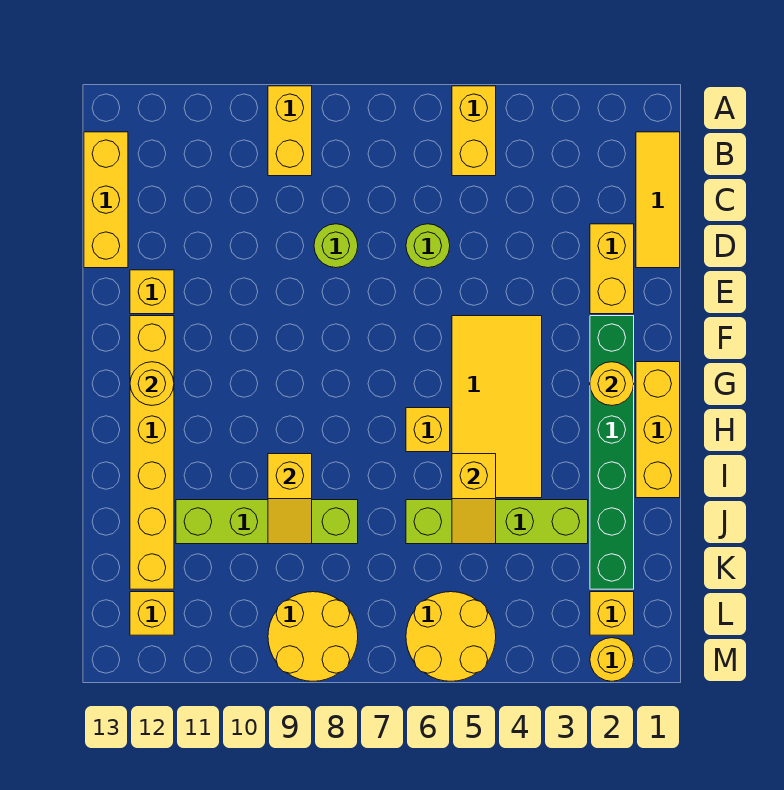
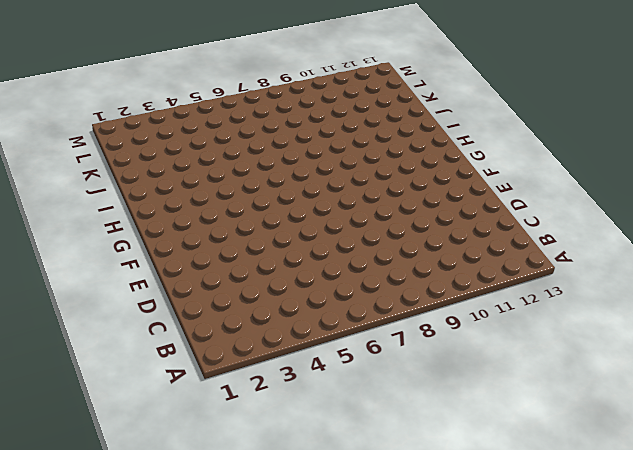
none -> yellow 1x2 brick [452,86,496,176]
none -> yellow 1x2 brick [268,86,312,176]
none -> yellow 1x3 tile [636,132,680,268]

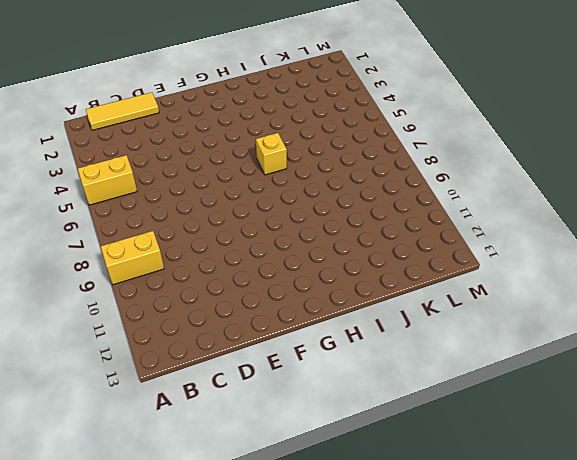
none -> yellow 1x3 brick [84,132,128,268]
none -> yellow 1x2 brick [590,224,634,314]
none -> lime 1x1 round brick [406,224,450,268]

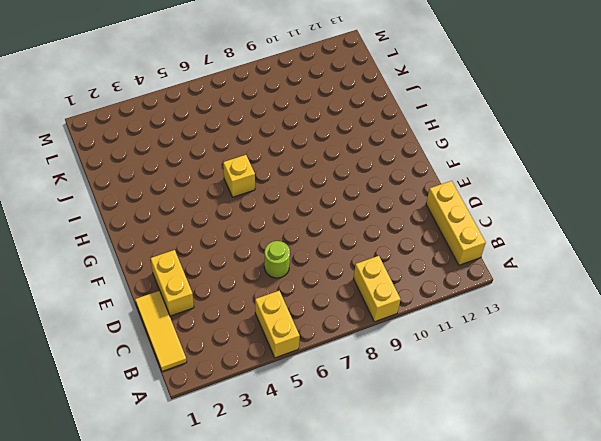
none -> lime 1x1 round brick [314,224,358,268]
none -> yellow 1x1 brick [130,270,174,314]
none -> green 1x6 brick [590,316,634,589]

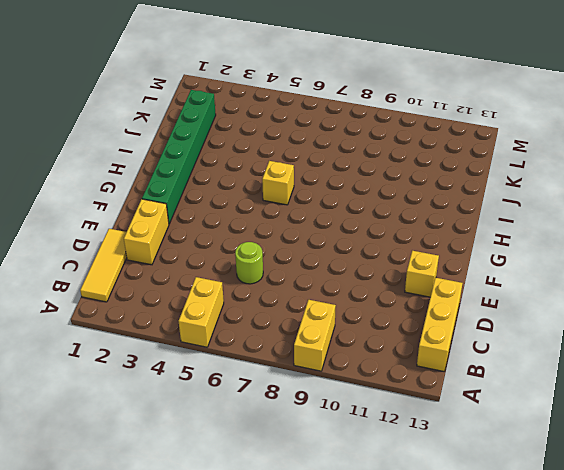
none -> lime 1x1 round brick [314,224,358,268]
none -> yellow 2x4 tile [452,316,542,498]
none -> yellow 1x6 brick [130,316,174,589]

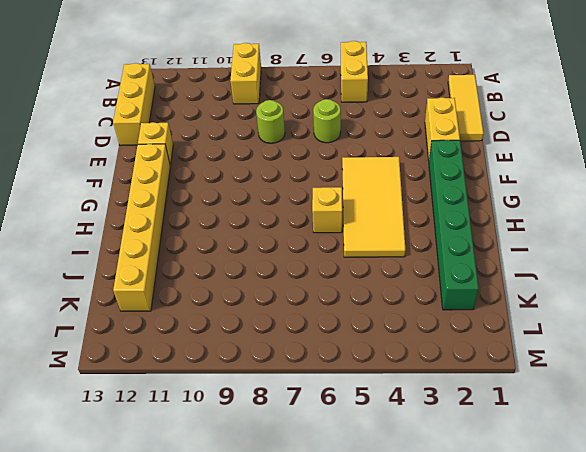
none -> yellow 1x3 brick [636,362,680,498]
none -> lime 1x4 brick [406,500,588,544]
none -> lime 1x4 brick [176,500,358,544]

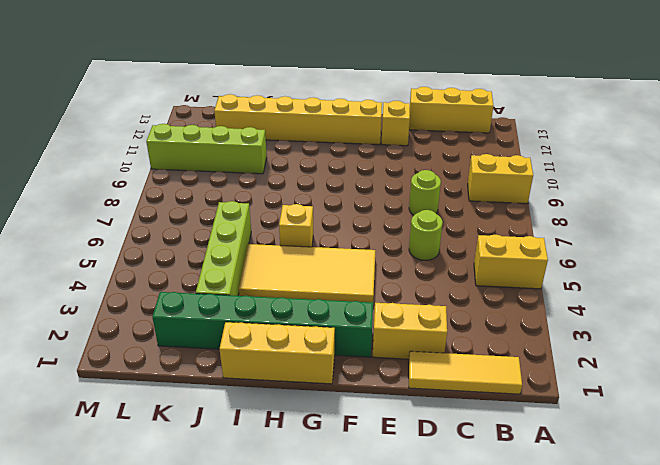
lime 1x4 brick [146,124,267,174] -> lime 1x4 brick turned to [176,500,358,544]
none -> yellow 1x1 brick [590,592,634,635]
none -> yellow 2x2 round brick [406,592,496,681]
none -> yellow 2x2 round brick [268,592,358,681]

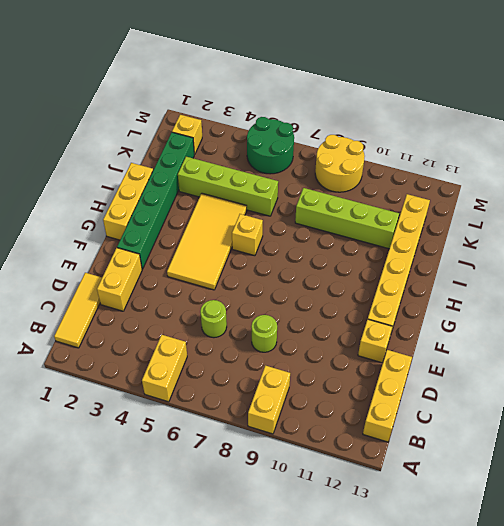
green 2x2 round brick [247,117,294,174] -> yellow 2x2 round brick [406,592,496,681]
none -> yellow 1x1 brick [130,592,174,635]
none -> yellow 1x1 round brick [590,638,634,681]
none -> yellow 1x1 round brick [590,362,634,406]

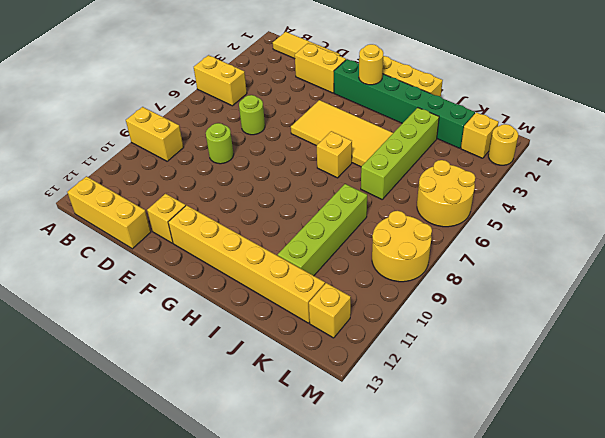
none -> yellow 1x1 round brick [130,362,174,405]
none -> yellow 1x2 slope [452,454,496,544]
none -> yellow 1x2 slope [268,454,312,544]

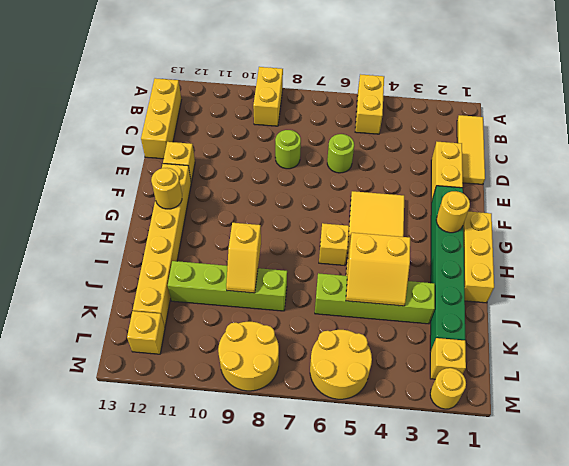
yellow 2x2 slope [346,233,410,306] -> yellow 1x2 slope [452,454,496,544]

